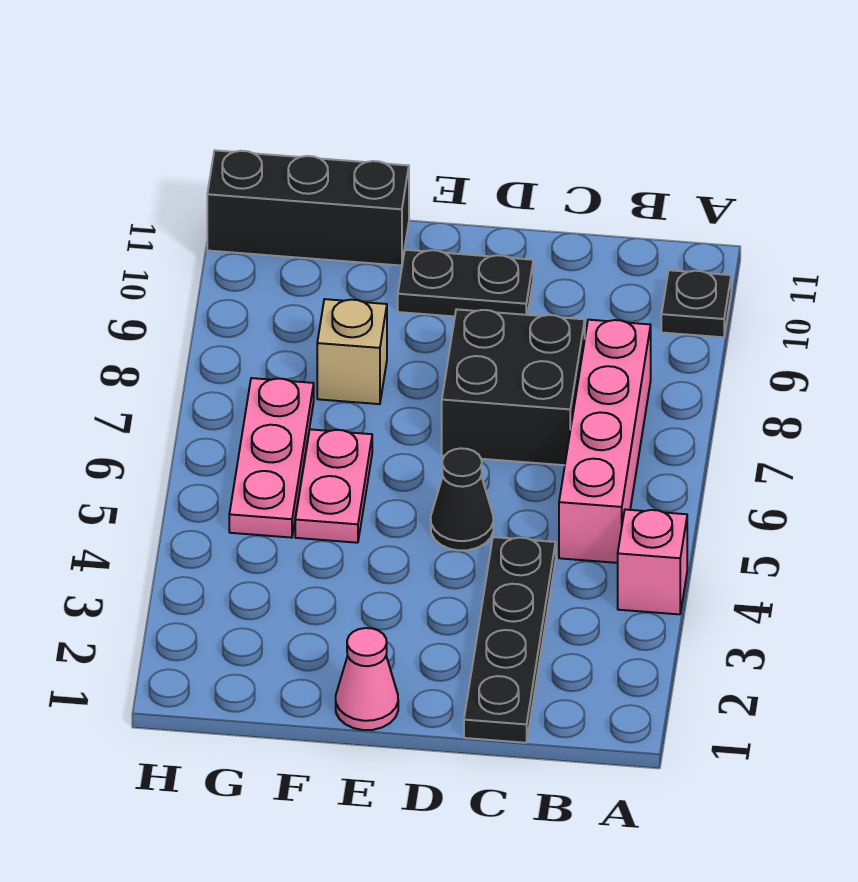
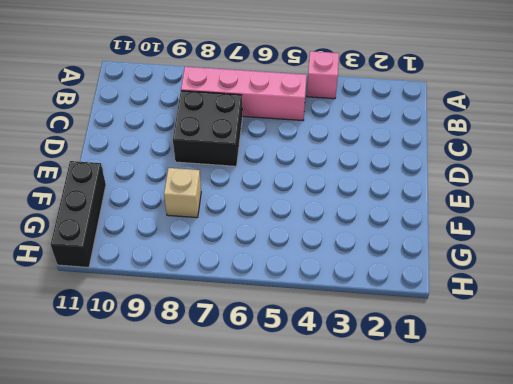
none -> black 1x1 plate [661,270,731,337]
none -> black 1x4 plate [464,537,556,743]
none -> black 1x1 cone [431,448,493,551]

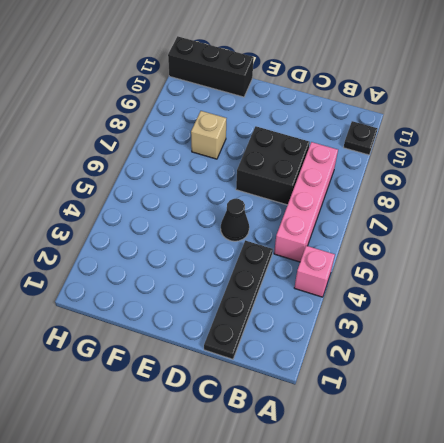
none -> black 1x2 plate [398,250,533,316]
none -> pink 1x1 cone [336,628,398,730]
none -> pink 1x2 plate [295,429,372,543]

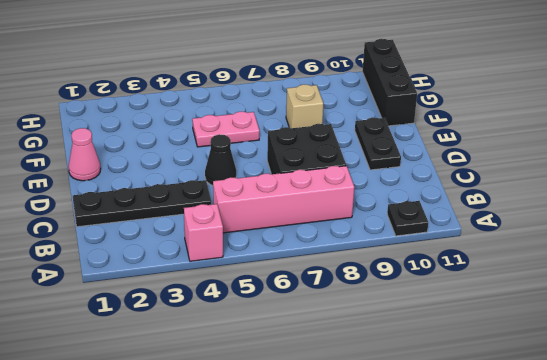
none -> pink 1x3 plate [229,378,314,538]

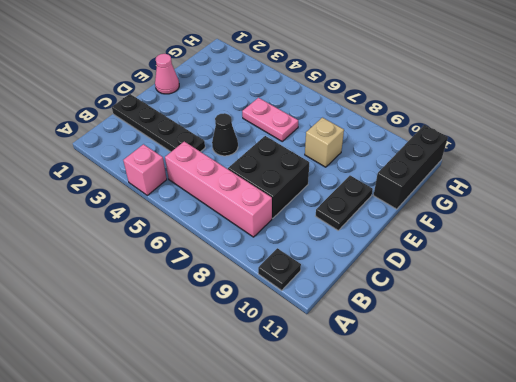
none -> pink 1x3 plate [229,378,314,538]

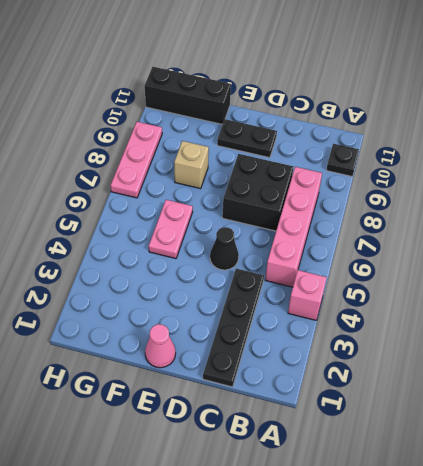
pink 1x3 plate [111,122,162,198] -> pink 1x3 plate moved to [229,378,314,538]

